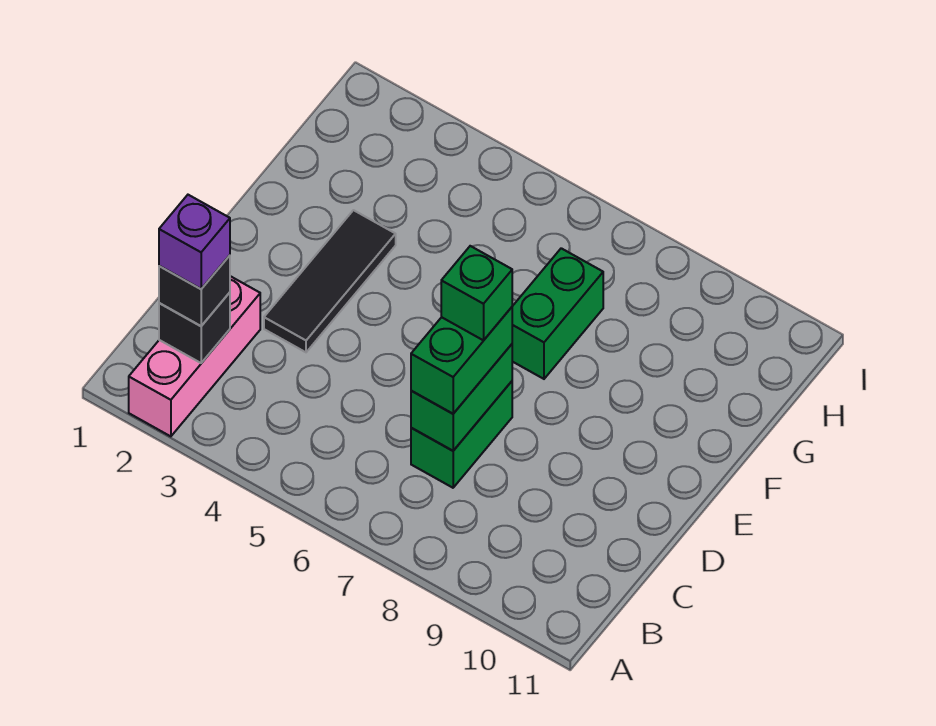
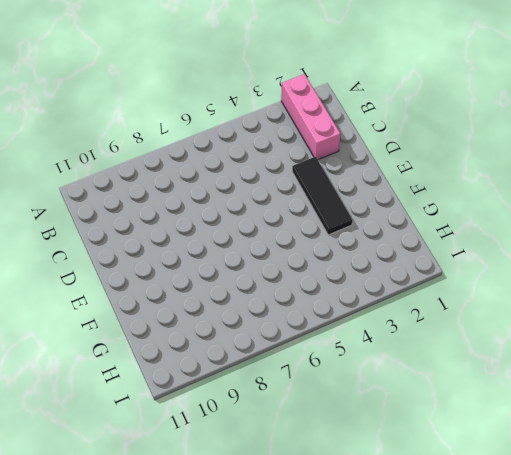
none -> green 1x2 brick [411,381,512,488]
none -> green 1x2 brick [512,248,603,379]

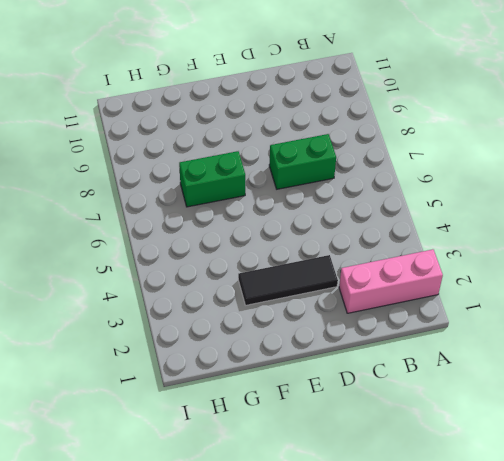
none -> black 1x1 brick [159,292,230,363]
none -> green 1x2 brick [411,344,512,451]

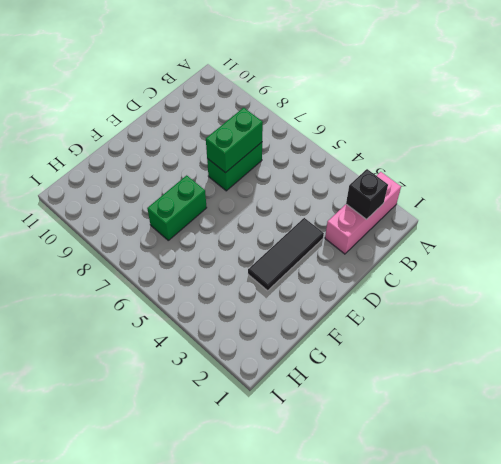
none -> black 1x1 brick [159,255,230,326]
none -> green 1x2 brick [411,307,512,414]

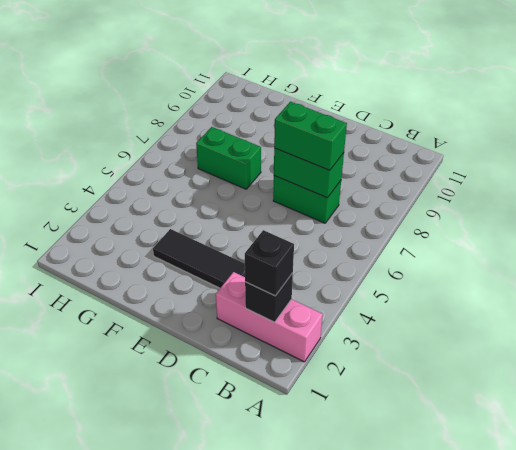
none -> purple 1x1 brick [159,195,230,289]
none -> green 1x1 brick [441,246,512,340]

